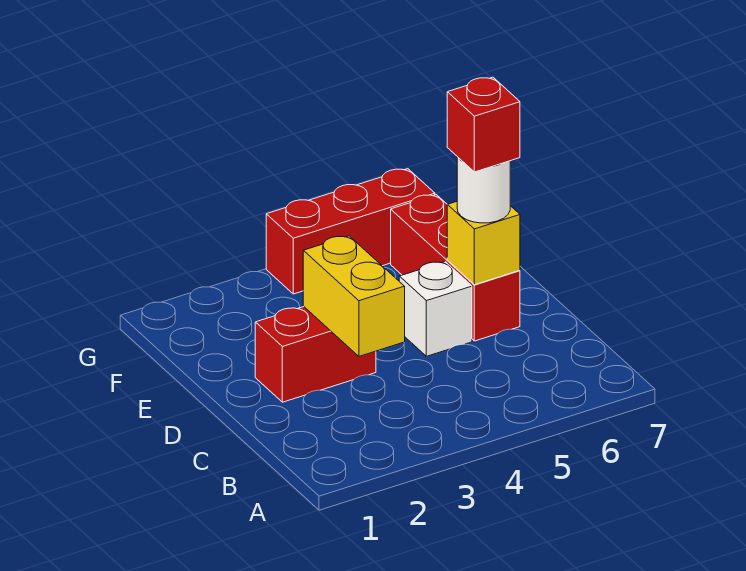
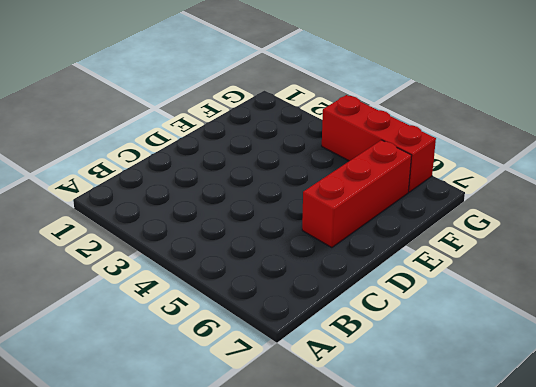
none -> red 1x2 brick [255,307,376,402]
none -> white 1x1 brick [399,262,472,356]

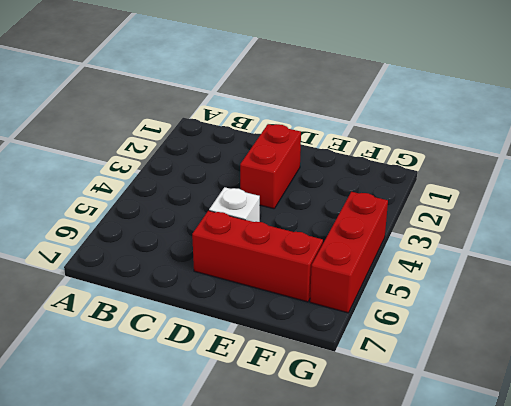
none -> yellow 1x2 brick [303,236,405,356]
none -> yellow 1x1 brick [447,202,520,285]

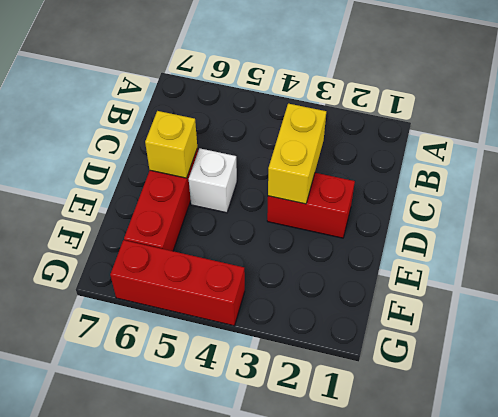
none -> white 1x1 round brick [457,157,510,223]
none -> red 1x1 brick [447,77,520,172]

